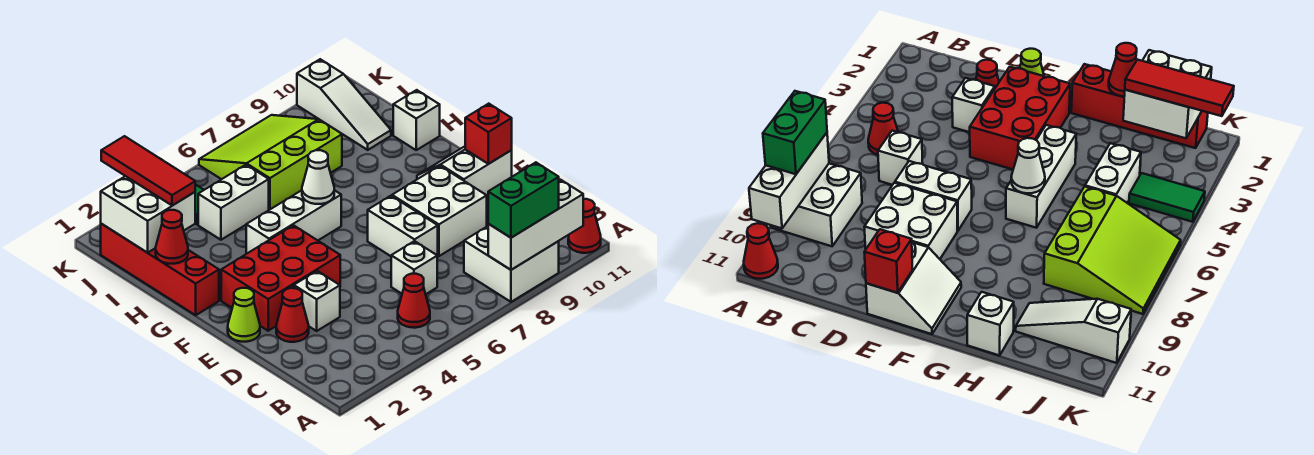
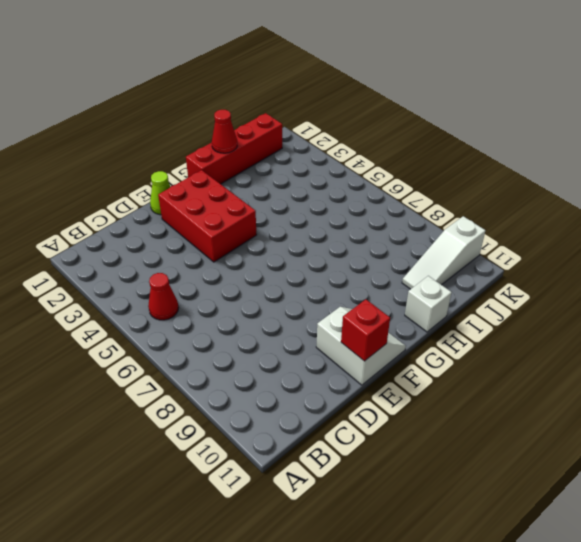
none -> white 2x2 brick [464,226,559,302]
none -> red 1x1 cone [568,199,601,253]
none -> white 1x1 brick [391,241,437,294]

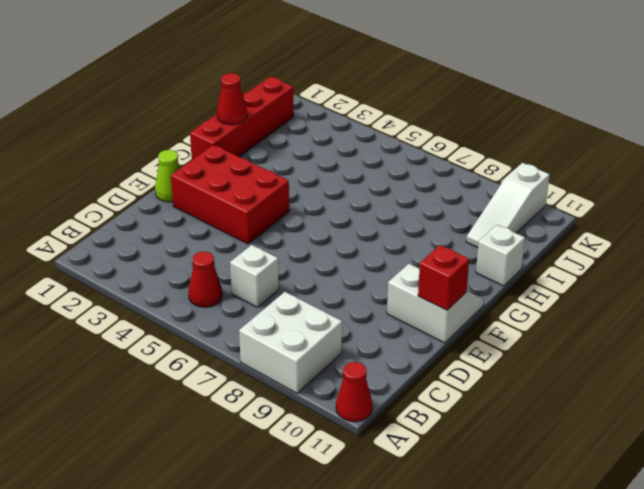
none -> red 1x1 cone [276,288,309,342]
none -> white 1x1 brick [294,271,340,331]
none -> white 1x2 brick [368,196,438,257]

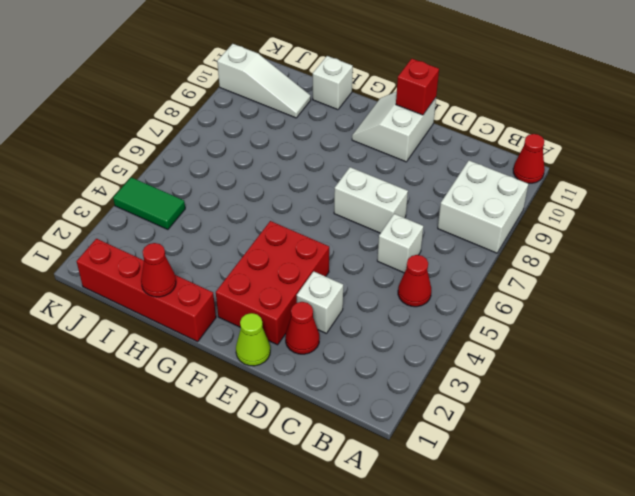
none -> white 2x2 brick [392,166,487,256]
none -> white 1x3 brick [246,190,341,254]
none -> white 1x2 brick [198,165,269,240]

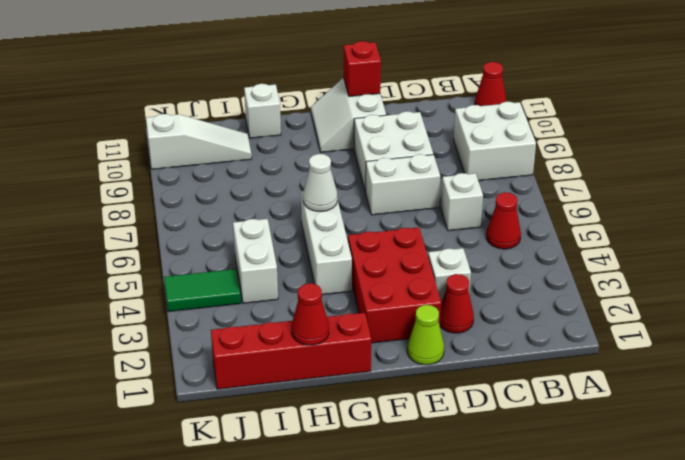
none -> lime 3x3 slope [199,115,342,210]
none -> white 1x3 brick [488,180,583,270]
none -> white 2x2 brick [101,176,195,253]

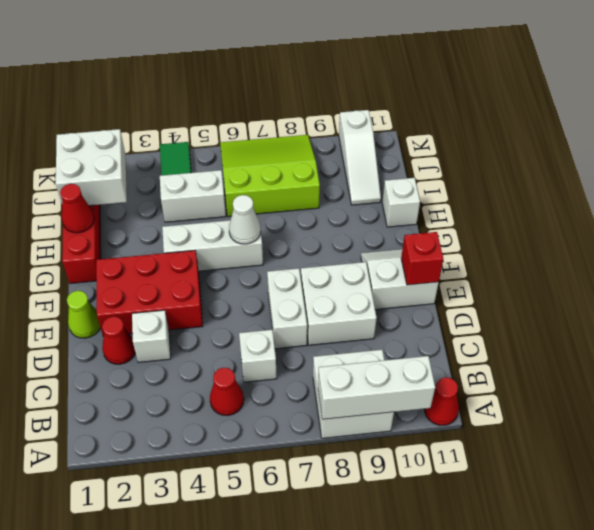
none -> green 1x2 brick [488,162,559,238]
none -> red 1x3 tile [101,136,195,206]

